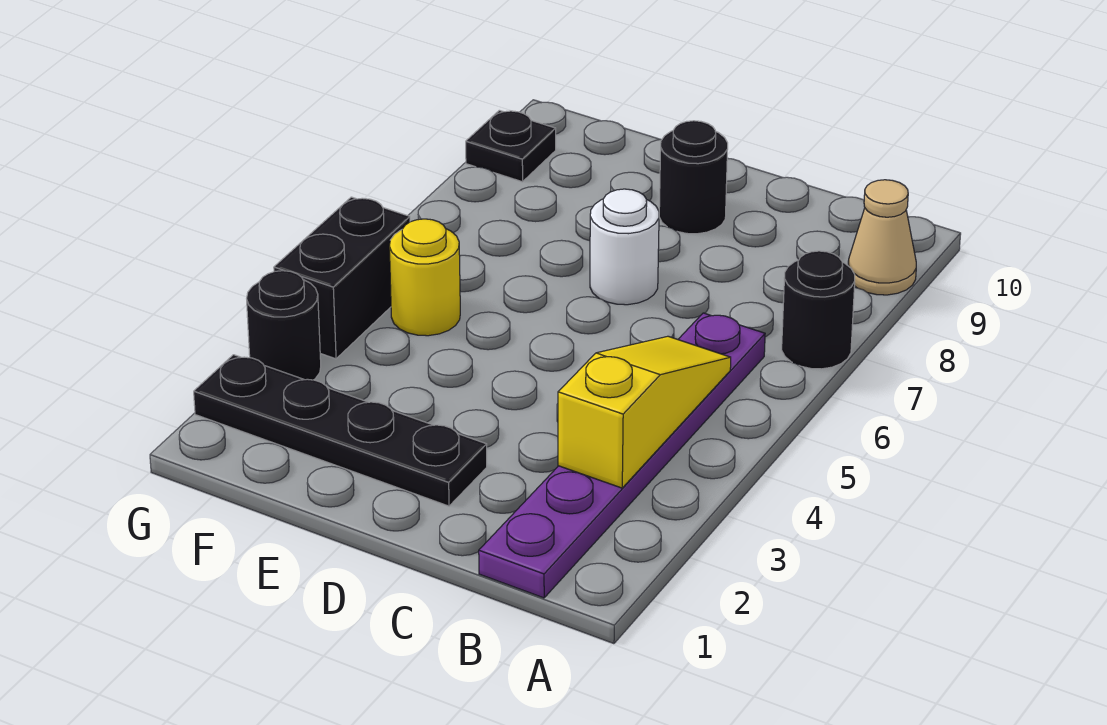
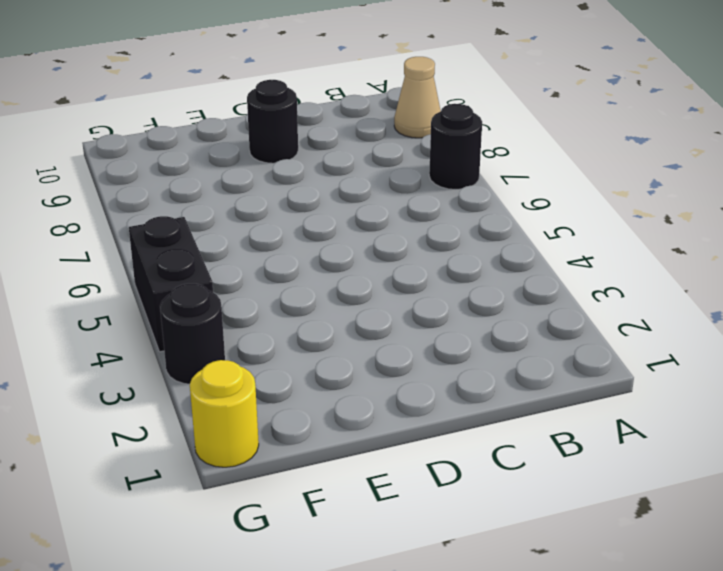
yellow 1x1 round brick [190,360,259,467] -> yellow 1x1 round brick moved to [389,219,460,336]
none -> purple 1x6 plate [479,313,765,598]
none -> black 1x4 plate [194,355,487,506]

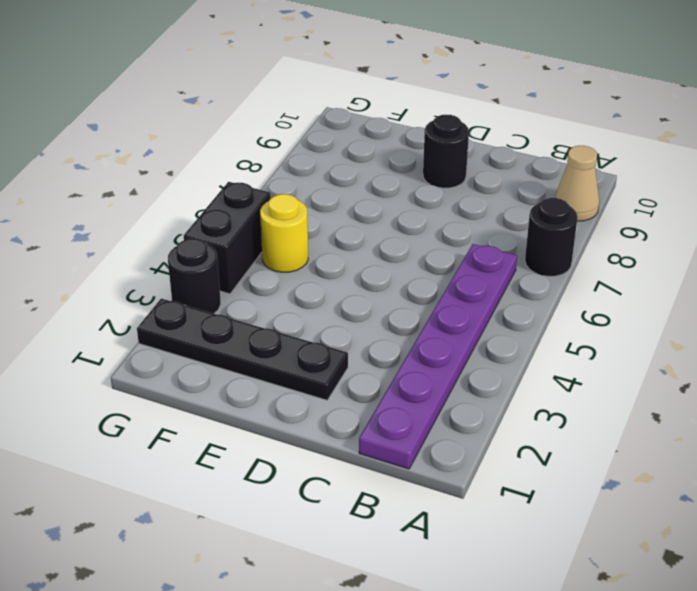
none -> white 1x1 round brick [590,189,659,305]
none -> black 1x1 plate [466,110,556,182]

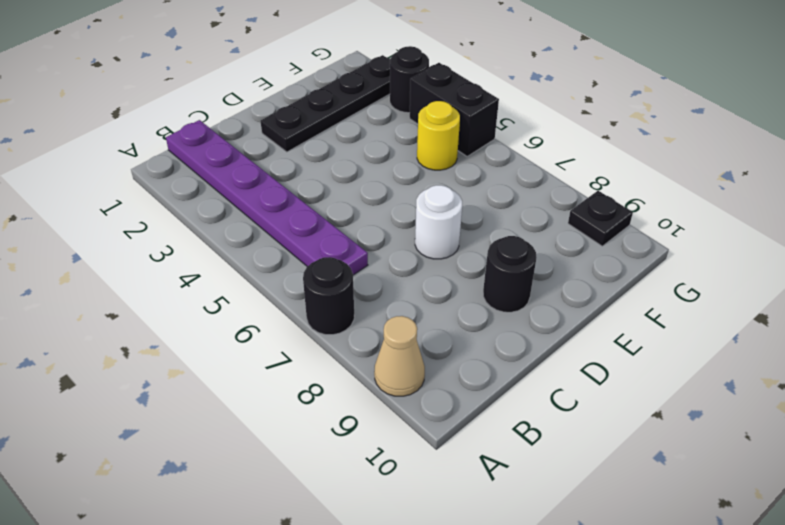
none -> yellow 1x3 slope [558,336,731,488]

